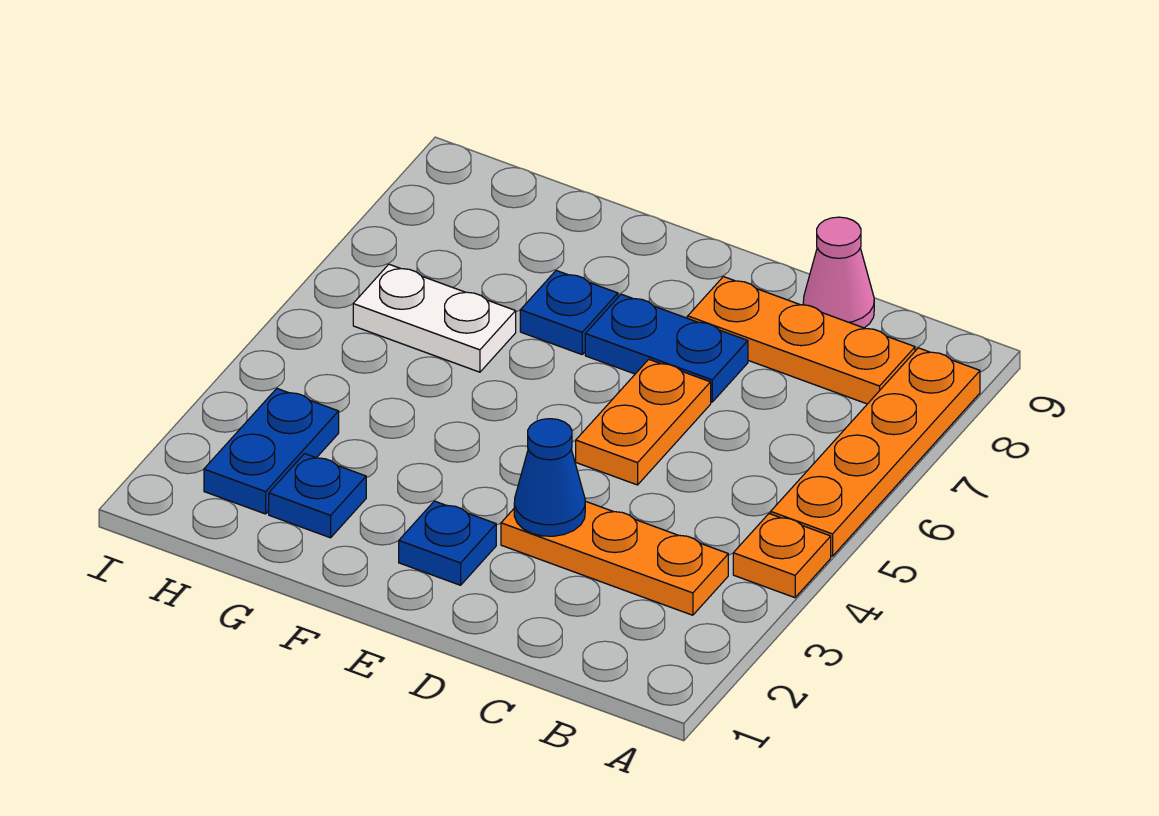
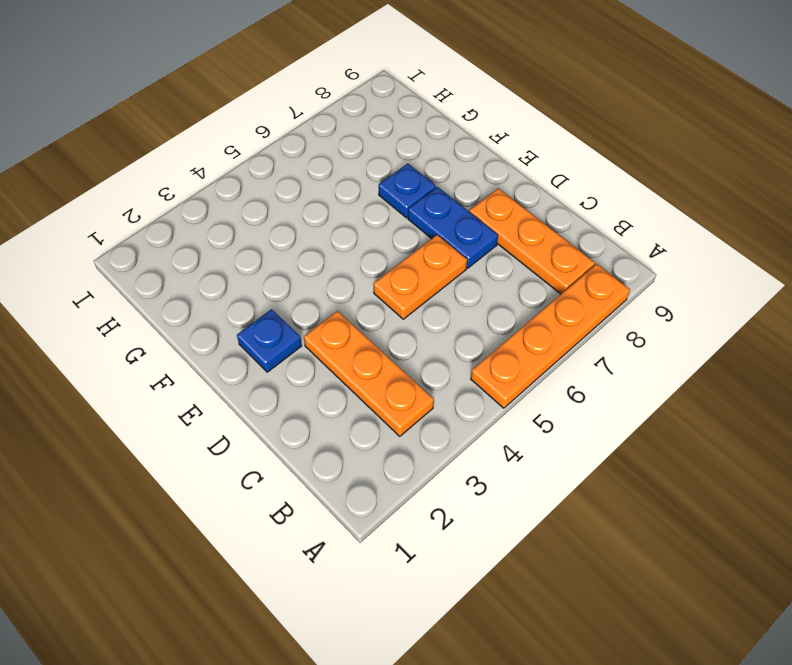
none -> orange 1x1 plate [733,514,831,598]
none -> pink 1x1 cone [803,217,874,328]
none -> blue 1x1 plate [269,454,366,538]

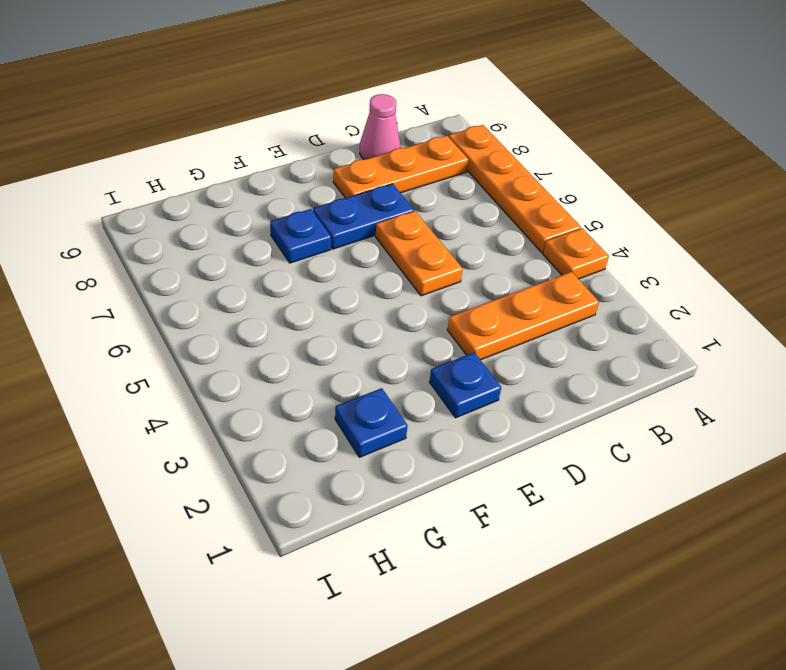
none -> white 1x2 plate [353,264,516,372]
none -> blue 1x2 plate [204,389,339,514]
none -> blue 1x1 cone [514,419,585,536]

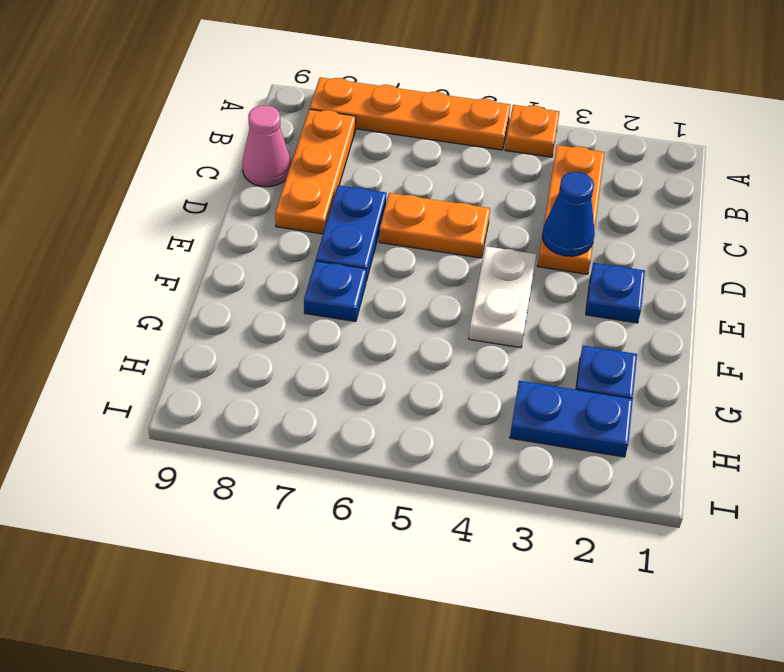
white 1x2 plate [469,246,536,348] -> white 1x2 plate moved to [353,264,516,372]

